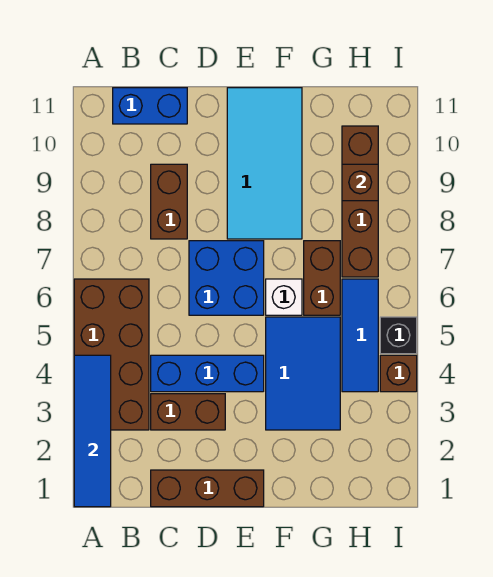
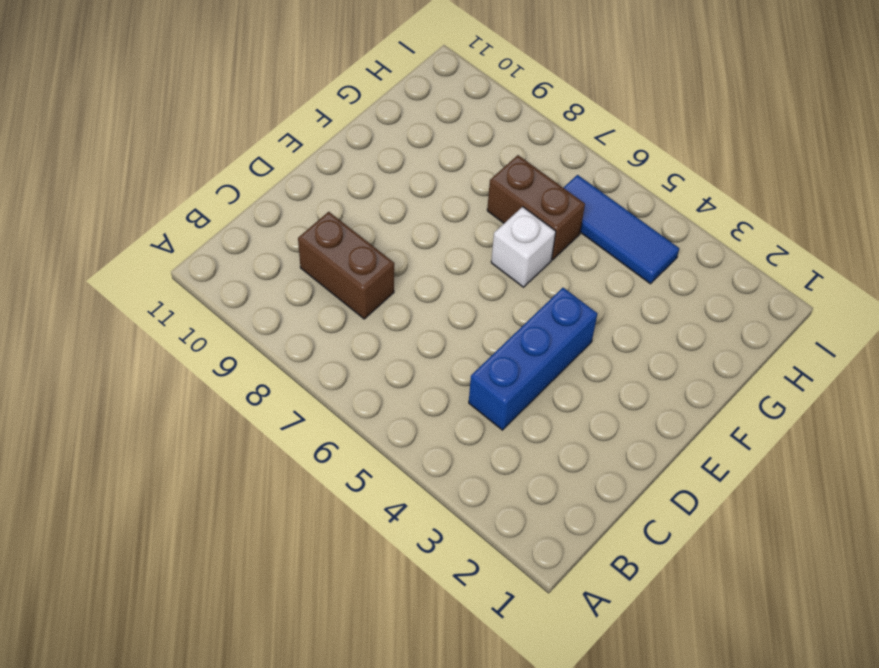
none -> brown 2x4 brick [74,279,149,430]
none -> blue 1x2 brick [113,88,187,124]
none -> brown 1x3 brick [151,470,264,507]

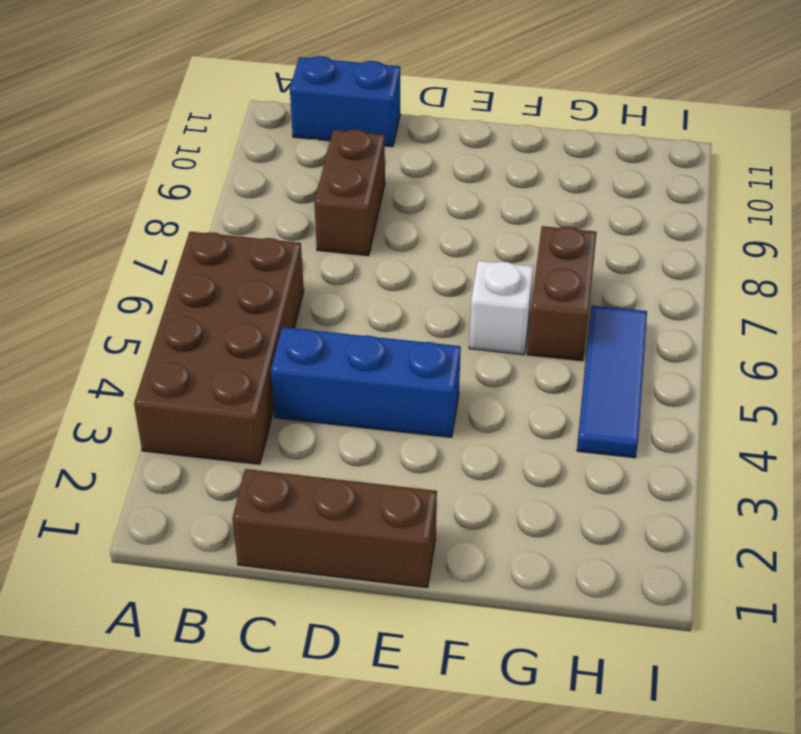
none -> brown 1x2 brick [151,394,225,430]
none -> blue 2x2 brick [189,241,264,315]
none -> cyan 2x4 tile [227,88,302,239]

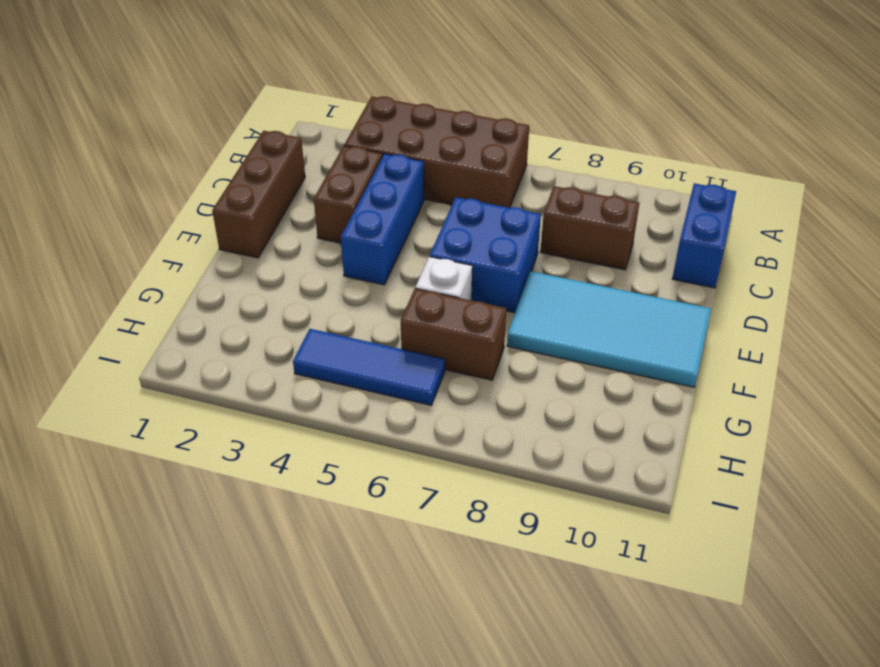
none -> blue 2x3 tile [266,317,340,430]
none -> brown 1x4 brick [342,126,378,277]
none -> brown 1x1 brick [380,355,417,392]

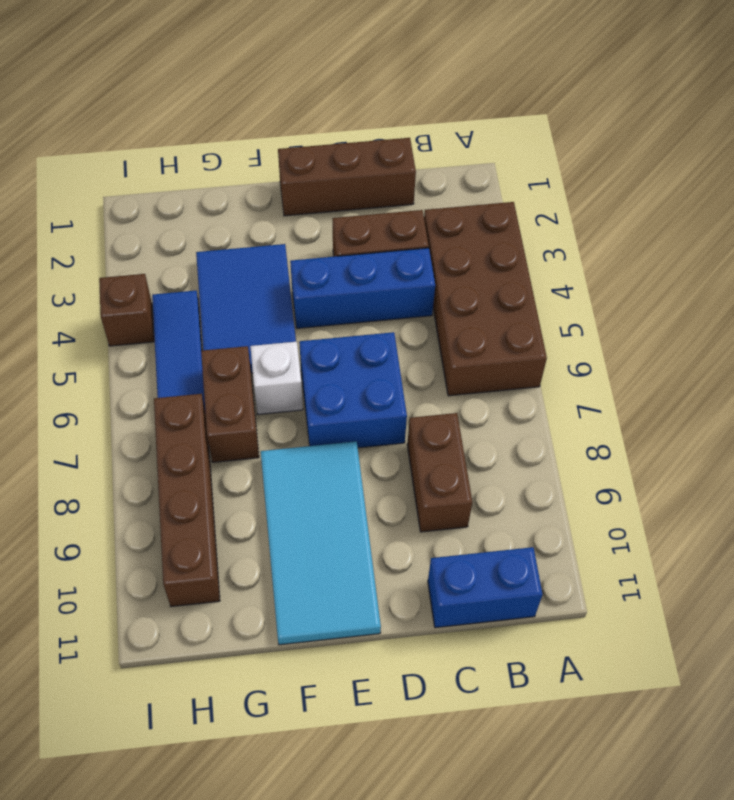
none -> black 1x1 brick [380,317,417,354]
none -> blue 1x4 tile [74,355,111,507]
none -> brown 1x1 brick [342,164,378,201]

